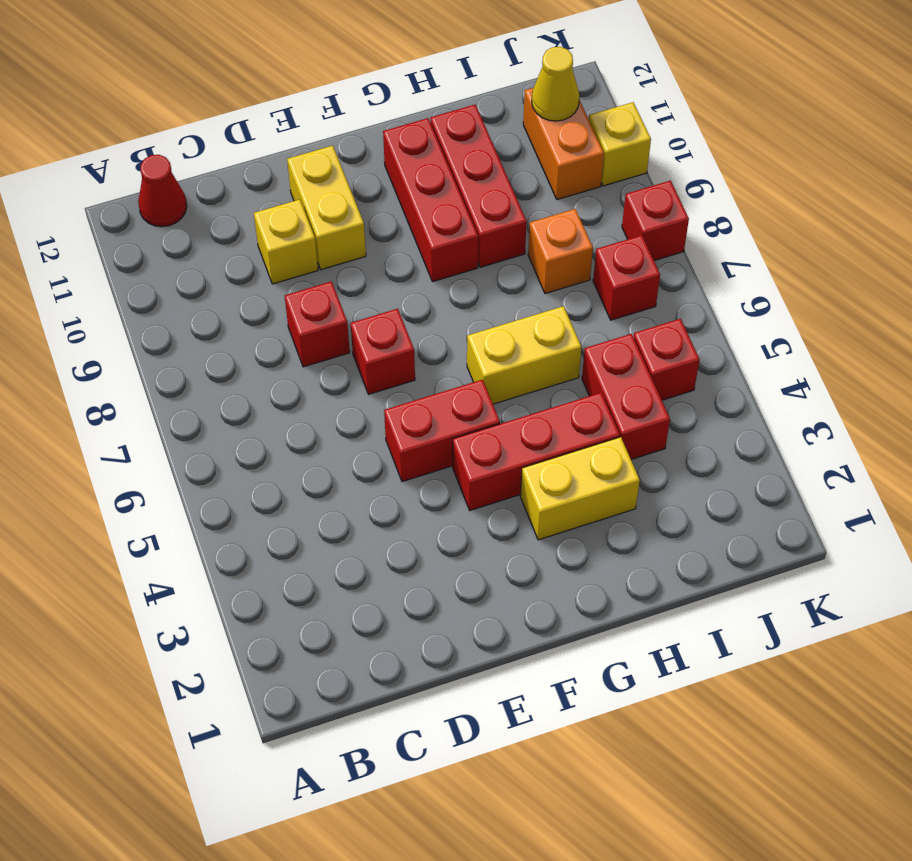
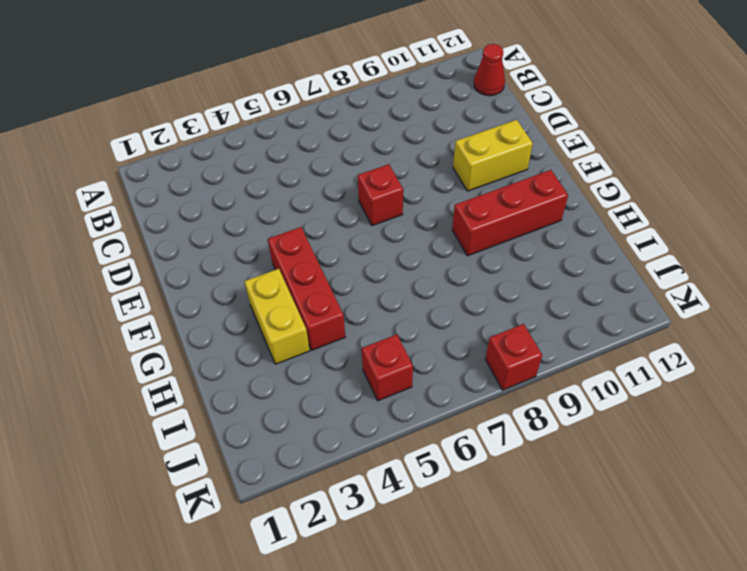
none -> red 1x1 brick [285,281,350,367]
none -> yellow 1x1 brick [254,199,318,284]
none -> red 1x2 brick [384,380,500,482]

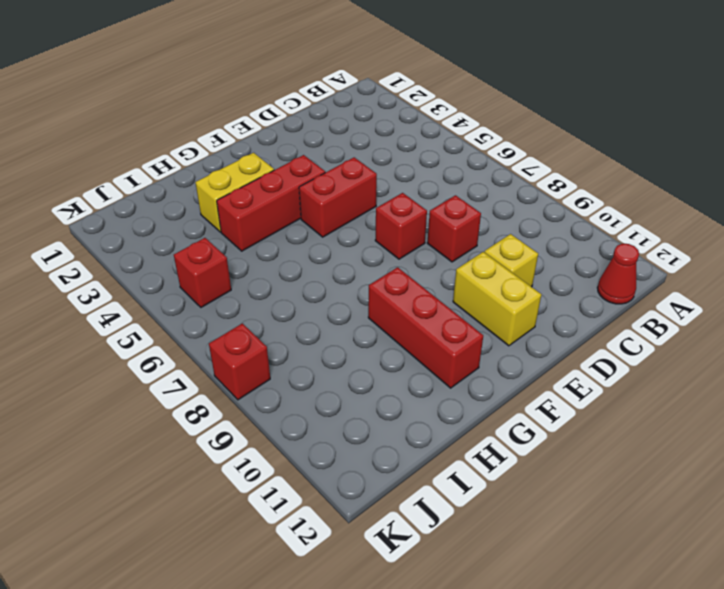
none -> yellow 1x2 brick [467,306,581,404]
none -> red 1x3 brick [430,105,527,267]
none -> red 1x2 brick [582,334,670,459]

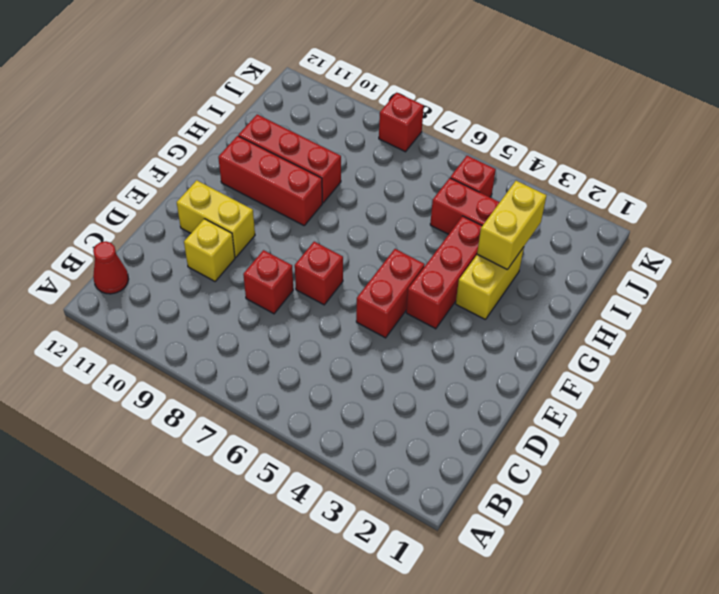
yellow 1x2 brick [477,181,547,270] -> yellow 1x2 brick moved to [467,306,581,404]
none -> orange 1x1 brick [528,209,593,294]
none -> red 1x1 brick [593,235,660,320]
none -> orange 1x2 brick [523,88,604,200]

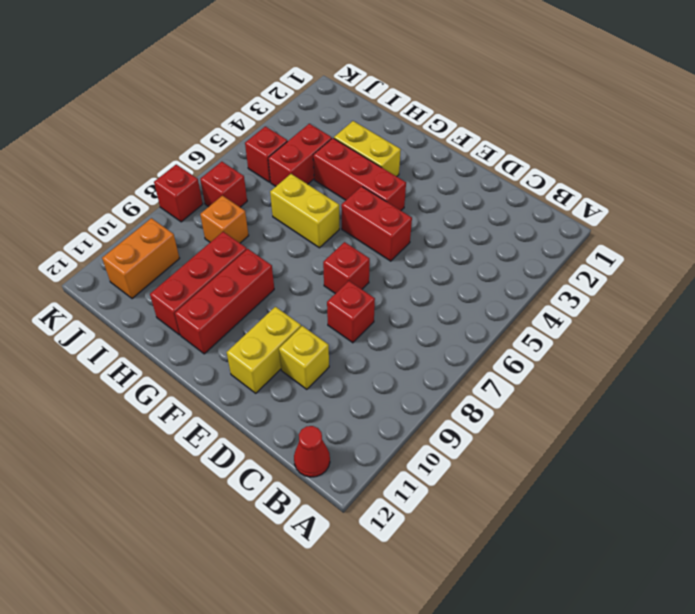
none -> yellow 1x1 brick [589,102,651,186]
none -> yellow 1x1 cone [532,47,579,121]

